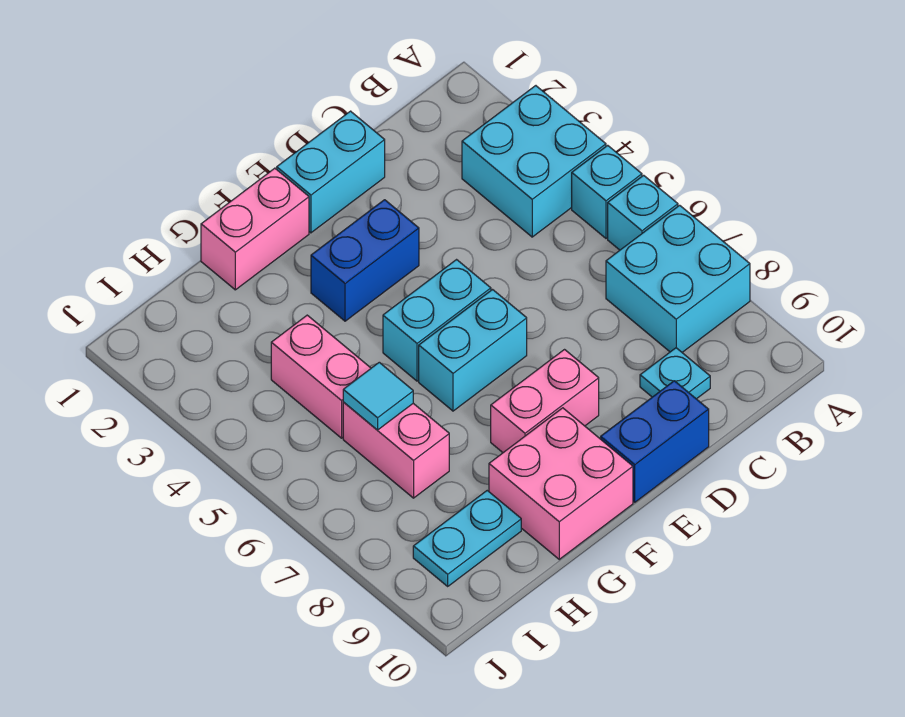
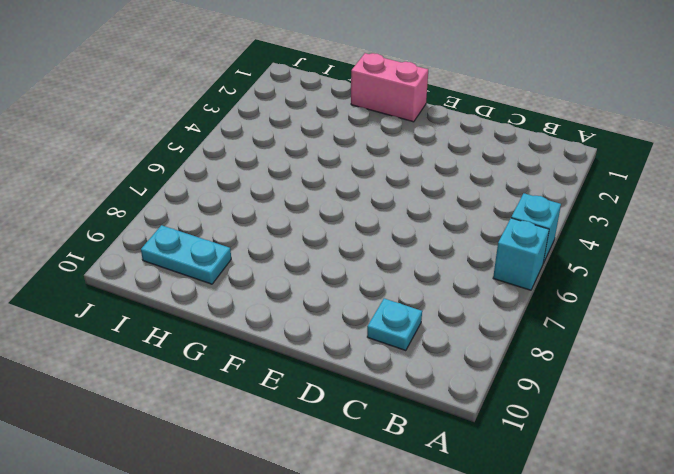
none -> cyan 2x2 brick [462,86,606,237]
none -> cyan 2x2 brick [606,205,750,352]
none -> cyan 1x2 brick [277,111,385,233]

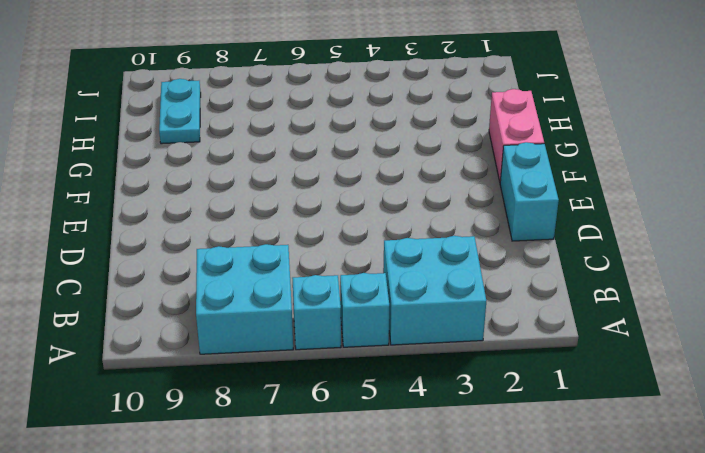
none -> cyan 1x1 plate [640,348,710,399]
none -> blue 1x2 brick [601,381,709,502]
none -> blue 1x2 brick [311,200,419,321]

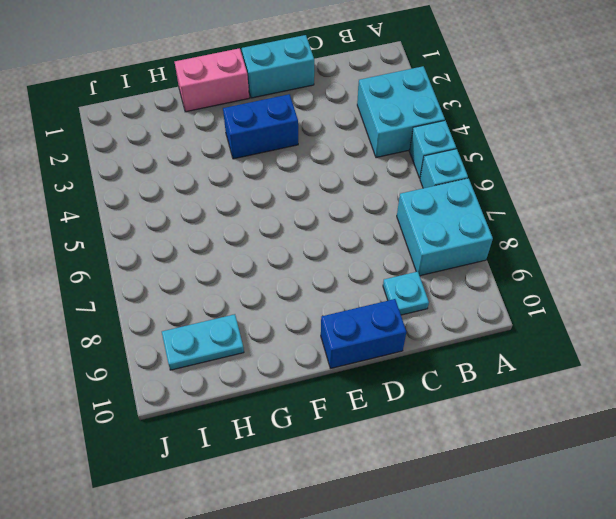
none -> cyan 1x2 brick [383,260,491,381]
none -> cyan 1x2 brick [419,290,527,411]
none -> pink 1x2 brick [491,350,599,453]

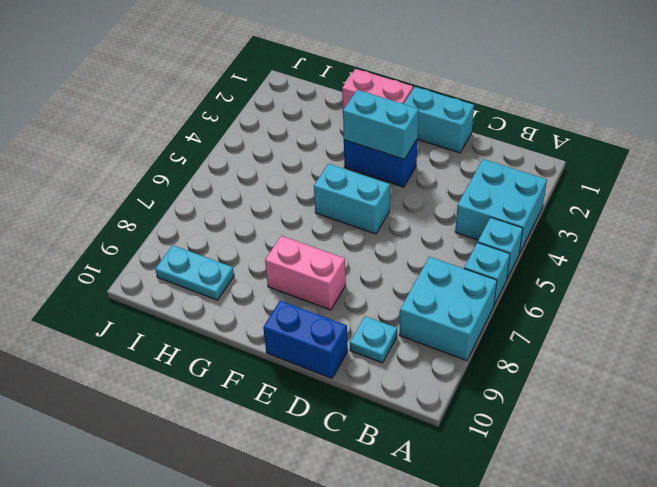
cyan 1x2 brick [343,90,419,159] -> cyan 1x2 brick moved to [419,290,527,411]
none -> pink 2x2 brick [489,408,633,559]
none -> pink 1x2 brick [271,315,371,438]
none -> pink 1x2 brick [343,402,449,498]

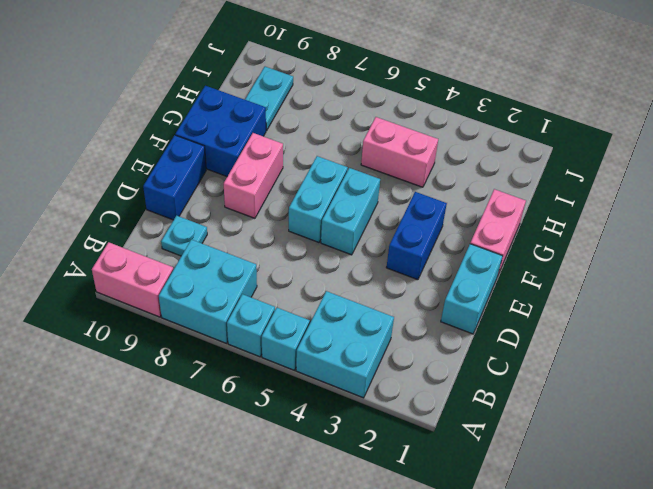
pink 1x2 brick [92,242,173,317] -> pink 1x2 brick moved to [343,402,449,498]
blue 2x2 brick [175,86,266,176] -> pink 2x2 brick [489,408,633,559]
none -> cyan 1x1 tile [343,362,413,430]

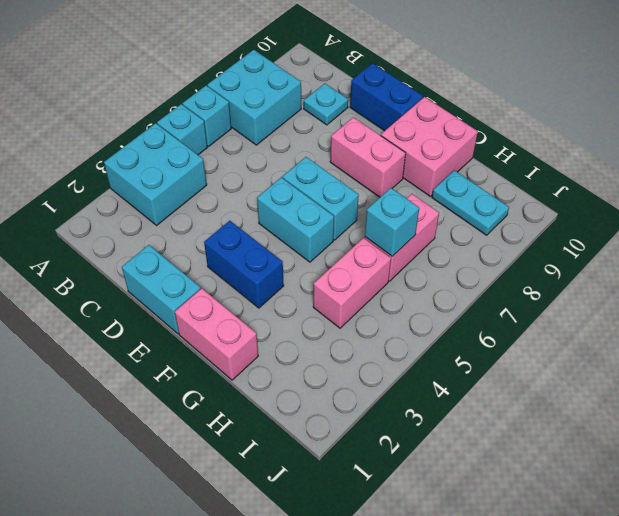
cyan 1x1 brick [365,188,419,256] -> cyan 1x1 tile [343,362,413,430]

